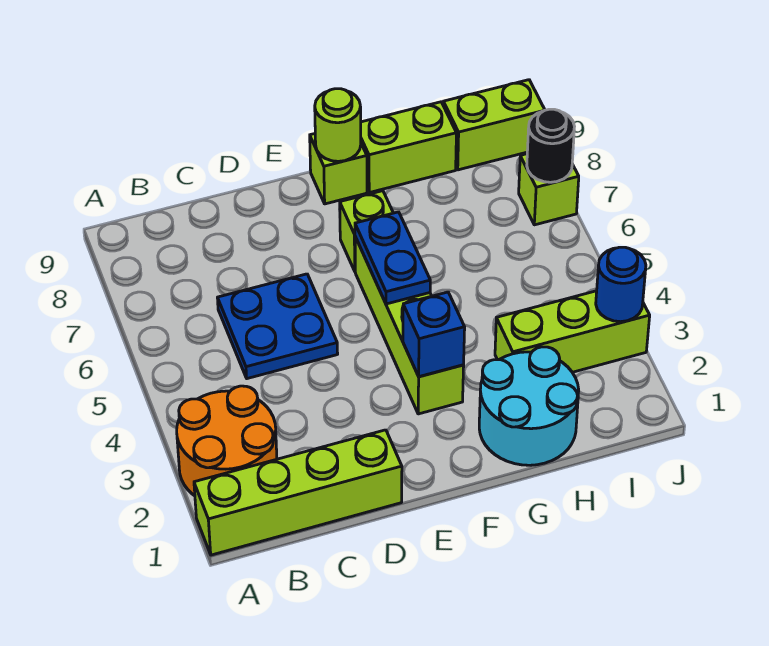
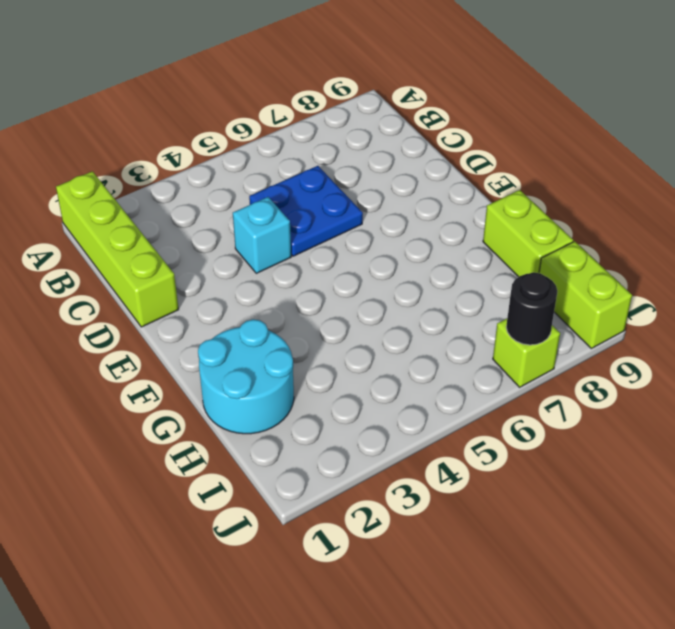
cyan 1x1 brick [233,197,291,273] -> none
none -> orange 2x2 round brick [177,386,277,496]
none -> lime 1x4 brick [355,237,464,414]
none -> lime 1x1 brick [340,191,393,271]

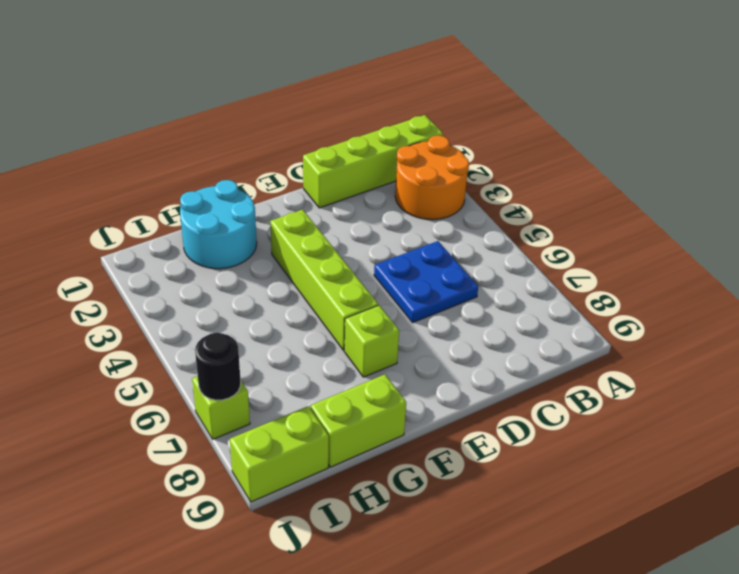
none -> lime 1x1 brick [310,134,367,204]
none -> lime 1x3 brick [495,291,650,372]
none -> blue 1x1 brick [403,292,465,377]

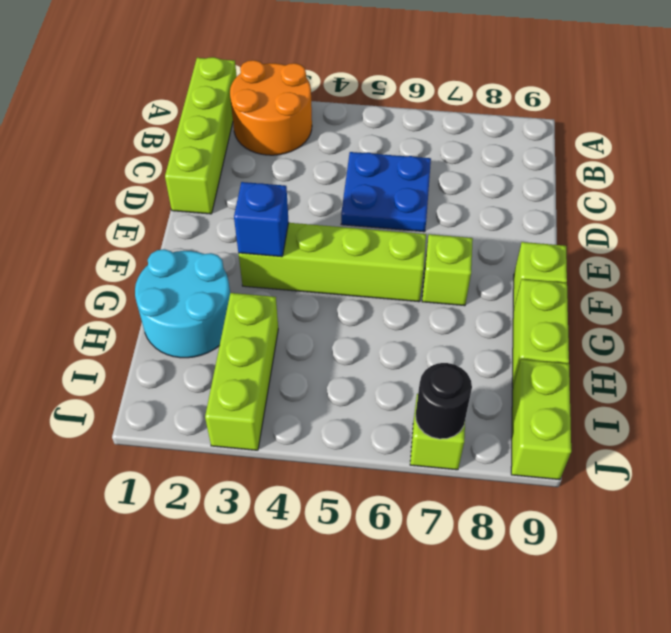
none -> blue 1x2 plate [355,212,430,304]
none -> lime 1x1 round brick [315,89,361,161]
none -> blue 1x1 round brick [596,247,646,322]

